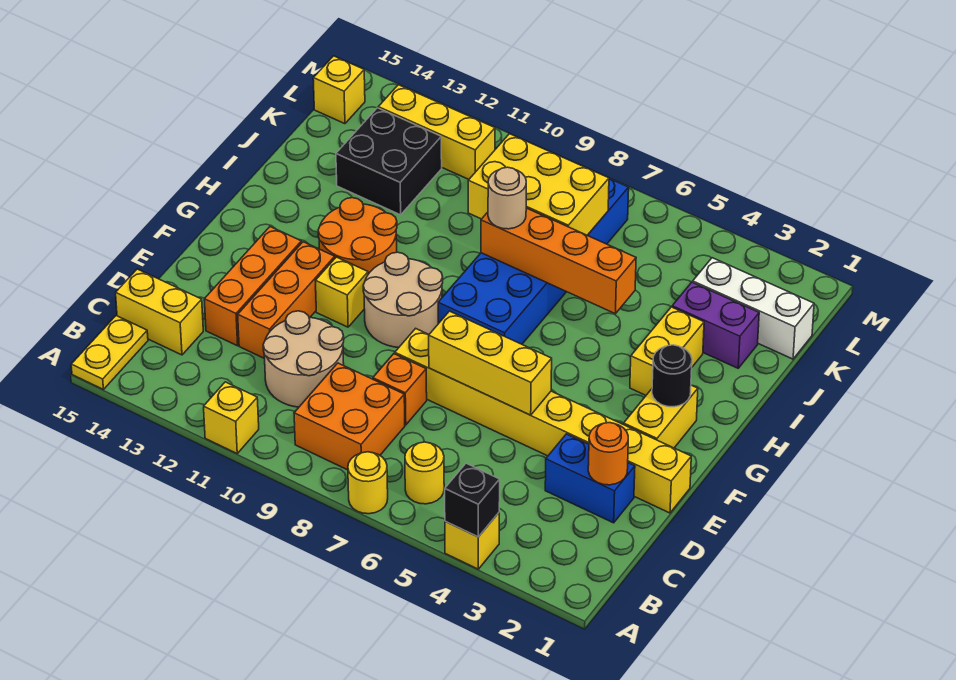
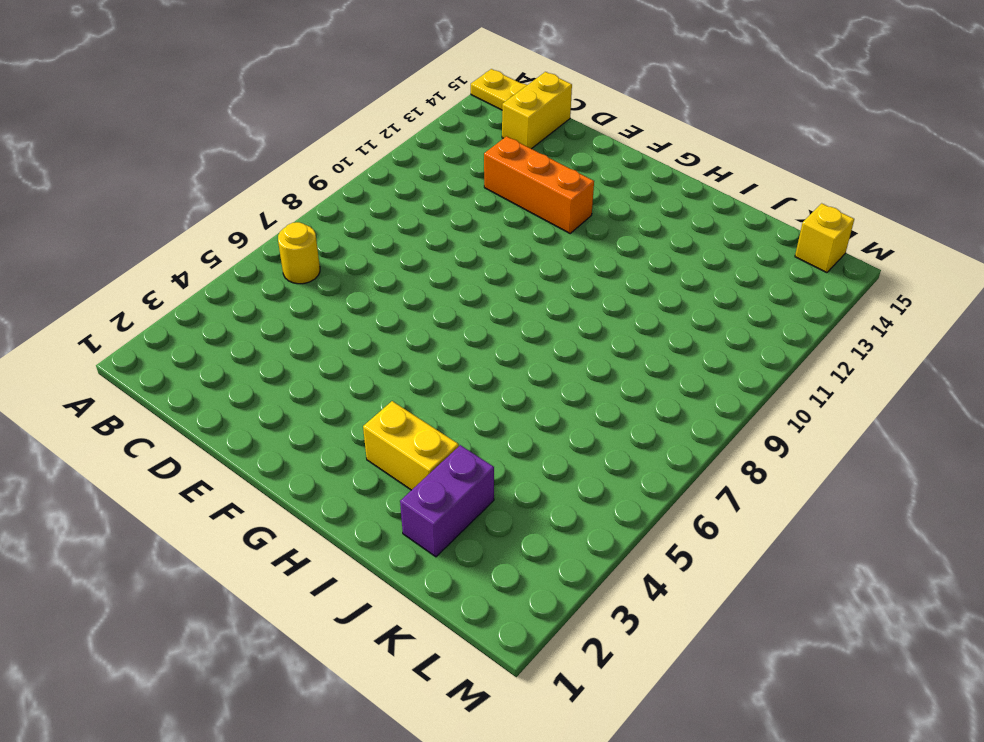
none -> yellow 1x1 brick [445,513,499,569]
none -> yellow 1x1 round brick [348,452,388,514]
none -> yellow 1x1 brick [204,382,259,453]
none -> orange 2x2 brick [294,363,405,470]

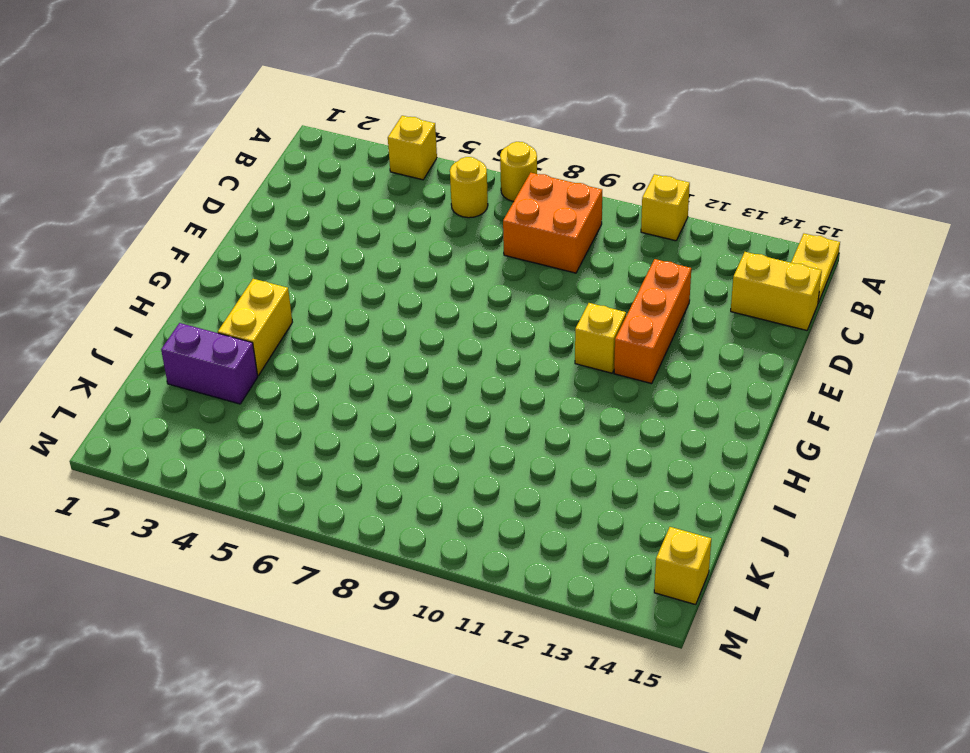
none -> tan 2x2 round brick [263,311,344,407]
none -> blue 1x2 brick [545,434,635,523]
none -> orange 1x1 brick [373,354,427,425]
none -> orange 1x3 brick [204,227,301,346]

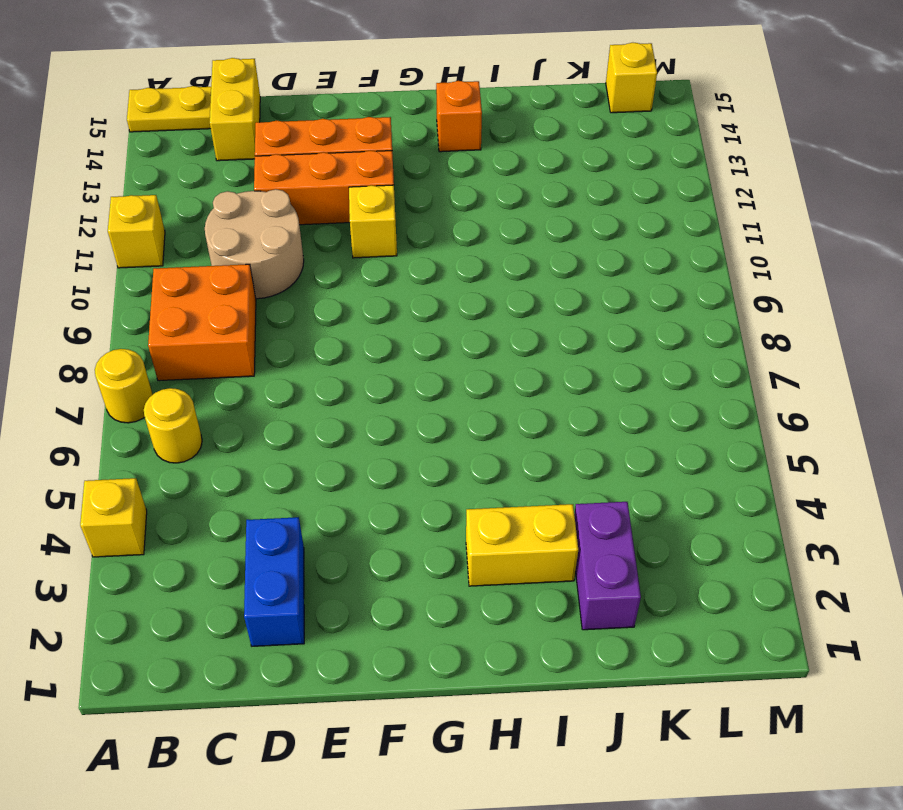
orange 1x1 brick [436,81,482,152] -> orange 1x1 brick moved to [373,354,427,425]
none -> yellow 1x8 brick [395,328,691,513]
none -> yellow 1x2 brick [624,385,698,448]
none -> tan 2x2 round brick [363,252,443,348]
none -> blue 2x6 brick [438,179,629,344]

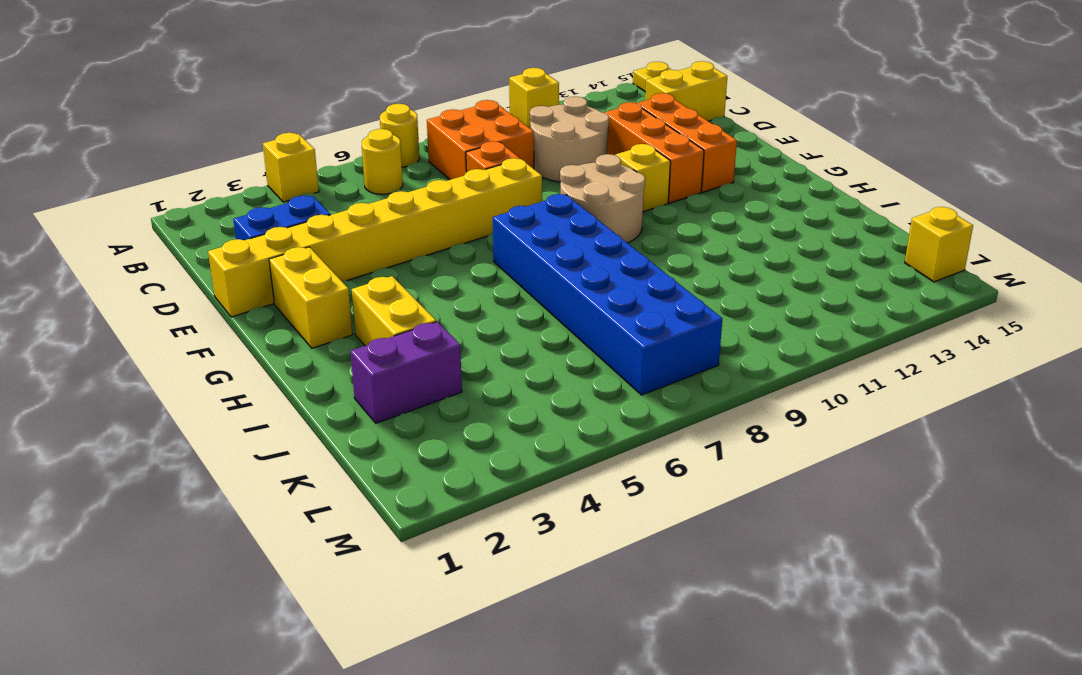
none -> orange 2x2 round brick [318,198,397,274]
none -> black 2x2 brick [336,108,442,215]
none -> white 1x3 brick [693,258,814,359]
none -> yellow 1x3 brick [378,85,495,179]

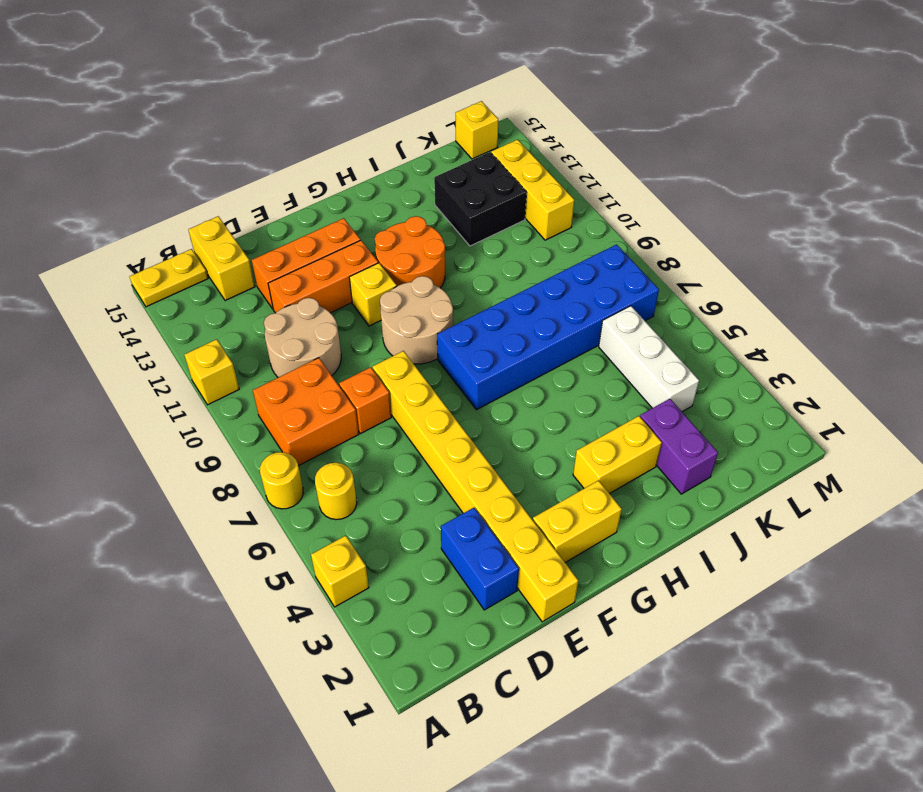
white 1x3 brick [599,306,699,412] -> white 1x3 brick moved to [693,258,814,359]
none -> black 1x1 brick [445,463,500,537]
none -> orange 1x1 round brick [588,423,628,485]
none -> yellow 1x3 brick [429,311,552,415]
none -> black 1x1 round brick [652,345,692,407]

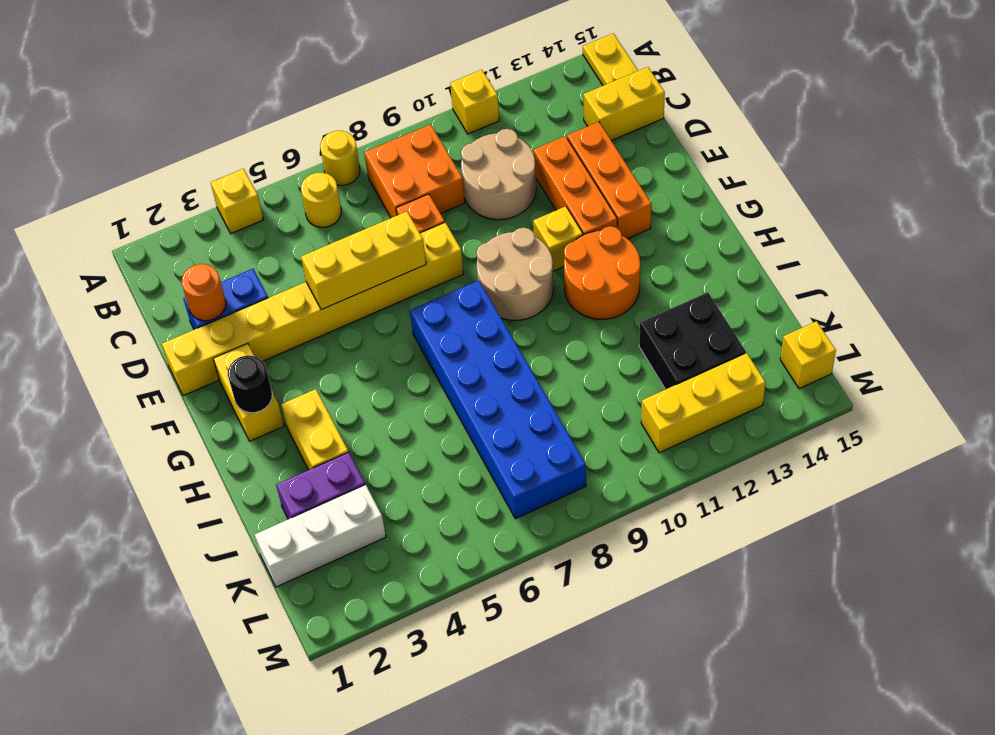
none -> black 1x1 brick [445,463,500,537]
none -> orange 1x4 brick [481,208,636,314]
none -> yellow 2x3 brick [468,134,609,235]
none -> tan 1x1 round brick [488,167,526,229]

